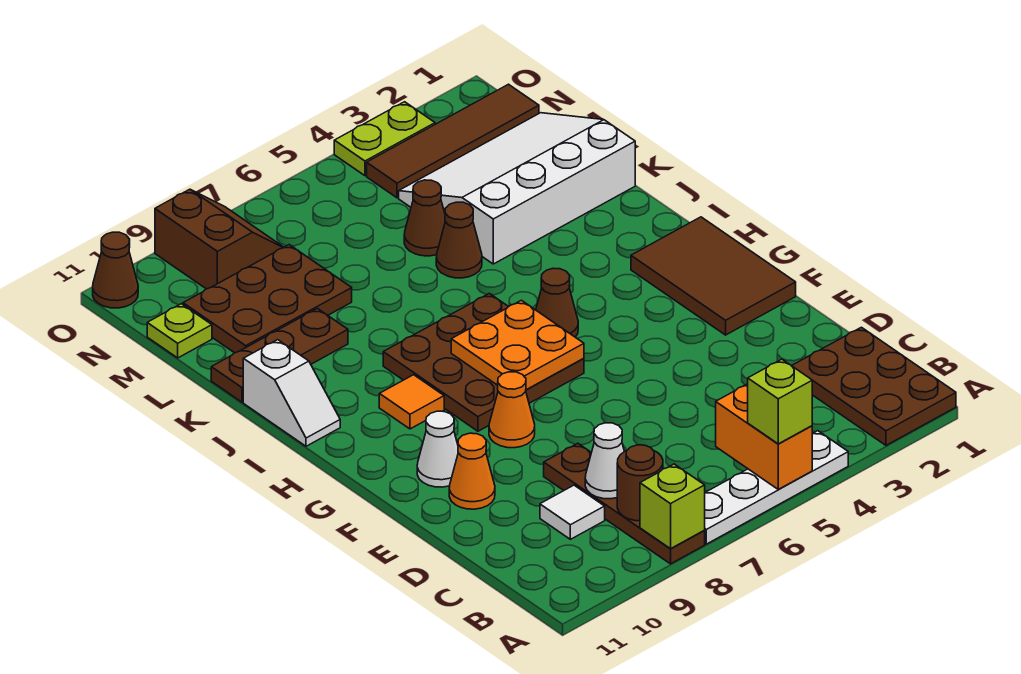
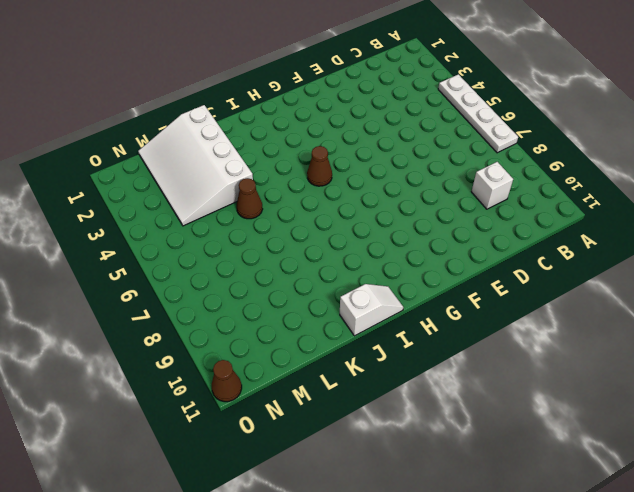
white 1x1 brick [471,162,513,209] -> white 1x1 tile [540,485,605,539]
none -> brown 2x3 plate [792,327,956,445]
none -> brown 1x4 plate [544,443,705,564]
none -> orange 1x1 cone [449,433,495,509]

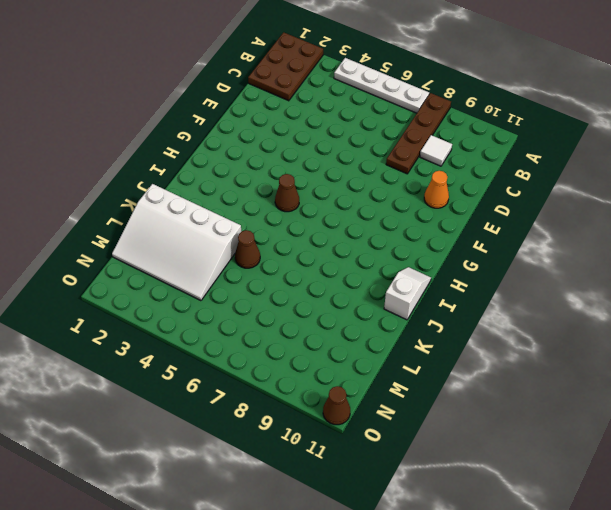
none -> brown 2x3 tile [631,217,796,335]
none -> orange 1x1 cone [489,372,535,448]
none -> white 1x1 cone [417,411,458,487]

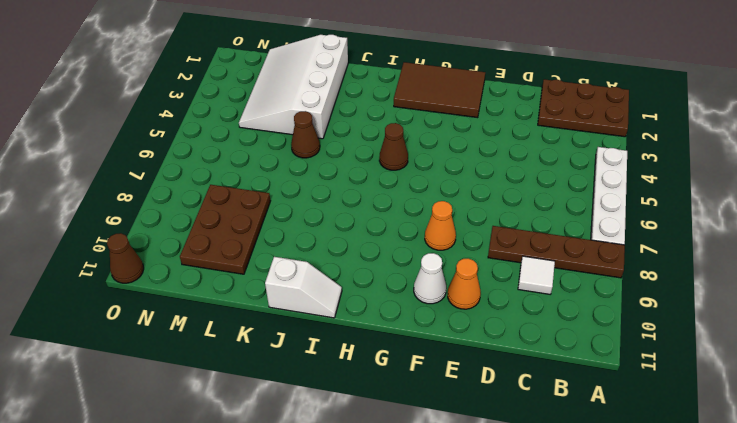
none -> brown 3x3 plate [383,293,584,431]
none -> orange 1x1 tile [379,375,444,429]
none -> brown 1x3 plate [211,308,348,402]

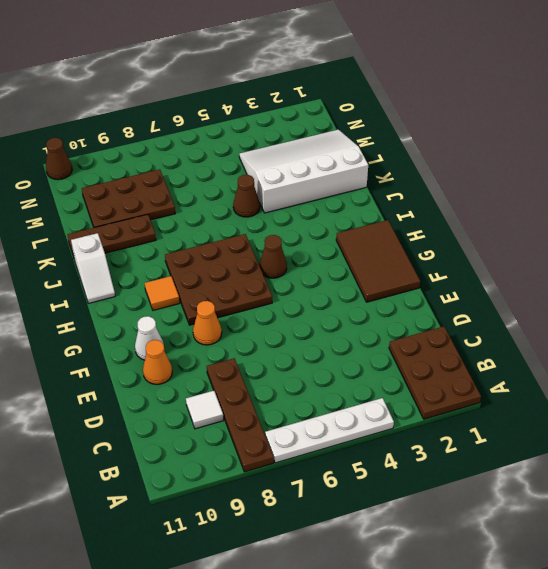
none -> brown 1x1 cone [404,180,445,256]
none -> lime 1x1 plate [147,304,212,358]
none -> brown 1x4 tile [367,84,539,198]

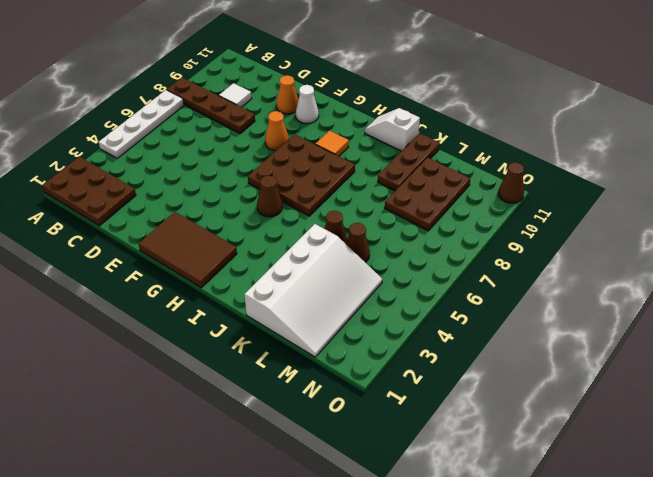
none -> lime 1x1 plate [147,304,212,358]
none -> brown 1x4 tile [367,84,539,198]
none -> brown 2x2 slope [155,189,284,289]

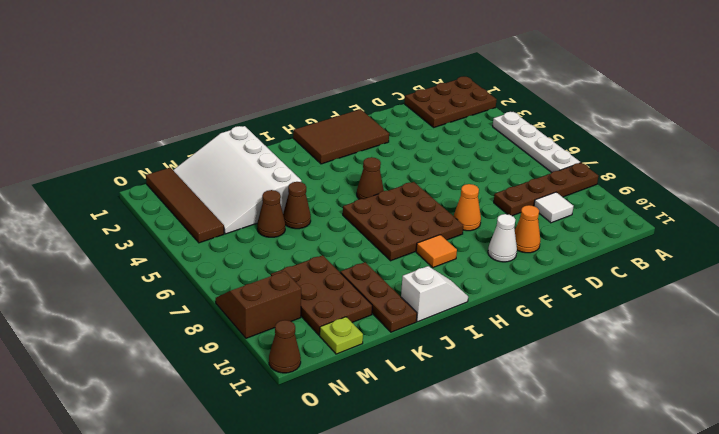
none -> lime 1x2 plate [334,102,435,176]
none -> orange 1x2 brick [716,384,812,490]
none -> lime 1x1 brick [640,464,705,549]

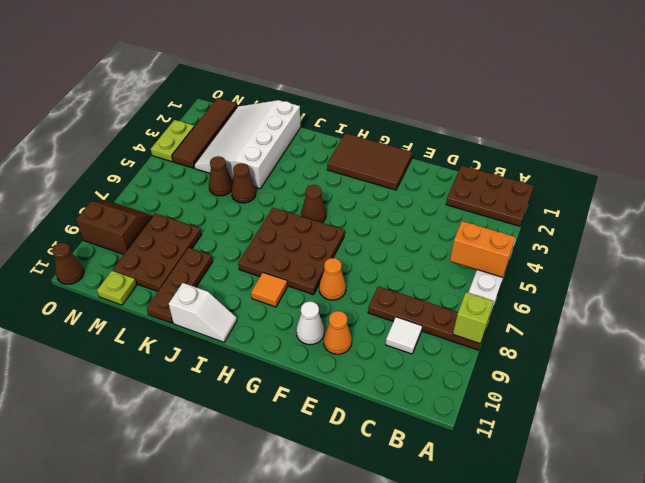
none -> brown 1x1 round brick [617,445,663,521]
none -> white 1x1 cone [585,423,624,499]
none -> orange 2x2 plate [451,300,584,390]

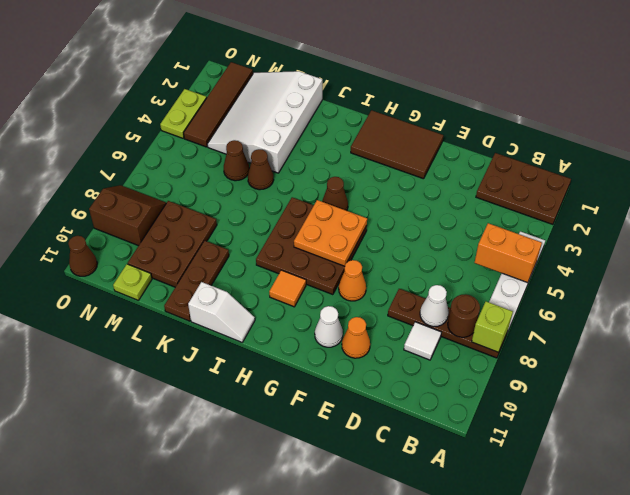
none -> lime 1x1 brick [748,359,812,444]

